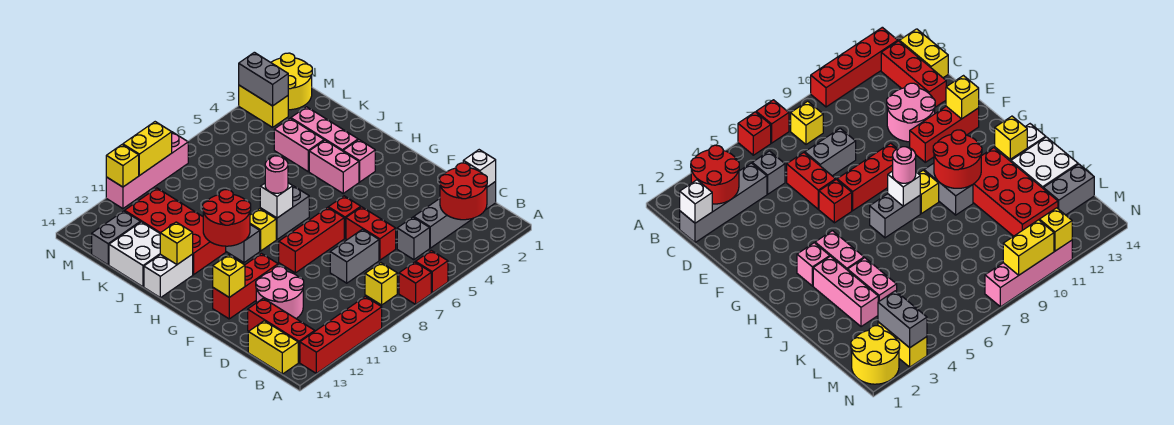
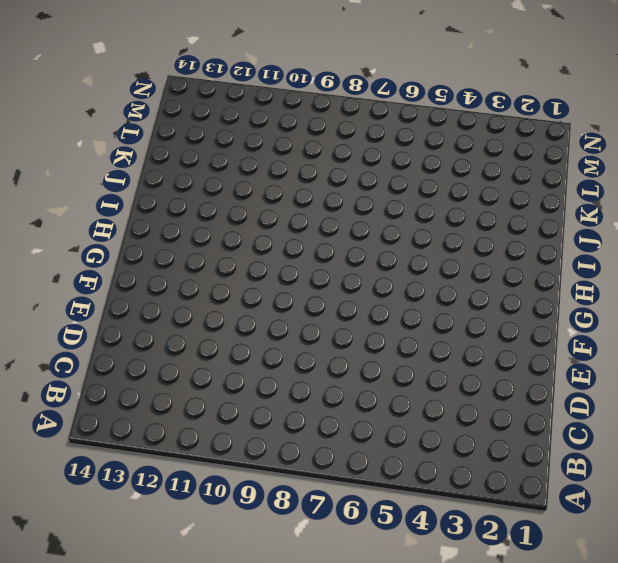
none -> red 1x1 brick [416,251,448,293]
none -> red 1x1 brick [399,262,431,304]
none -> red 1x4 brick [300,297,382,373]
none -> yellow 1x1 brick [365,263,397,305]

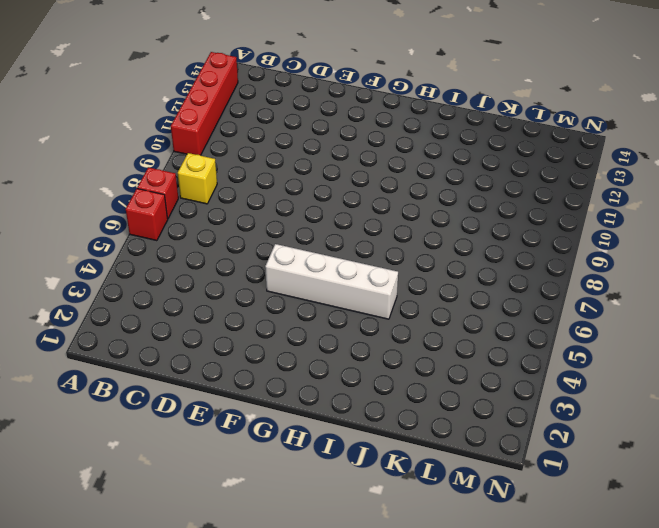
white 1x4 brick [265,244,398,319] -> none
none -> red 1x3 brick [248,298,315,362]
none -> yellow 1x2 brick [248,321,298,374]
none -> grey 1x4 brick [414,182,496,248]
none -> grey 1x1 brick [397,217,430,260]

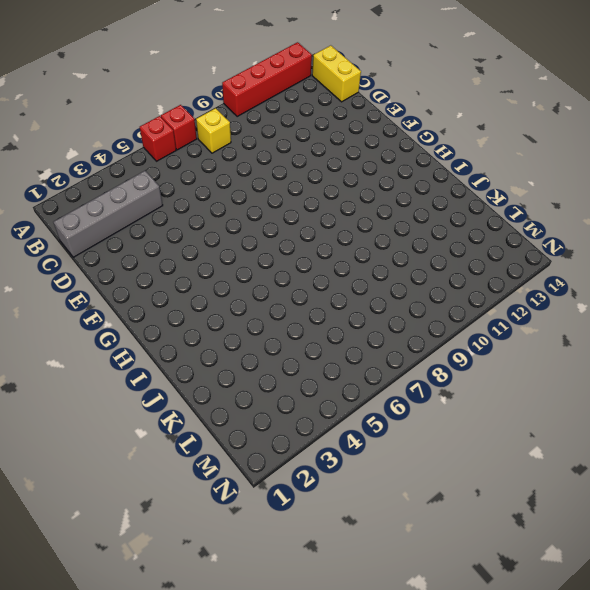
none -> red 1x3 brick [248,298,315,362]
none -> grey 1x1 brick [397,217,430,260]
none -> red 1x2 brick [346,207,396,260]
none -> grey 1x2 brick [330,229,379,283]

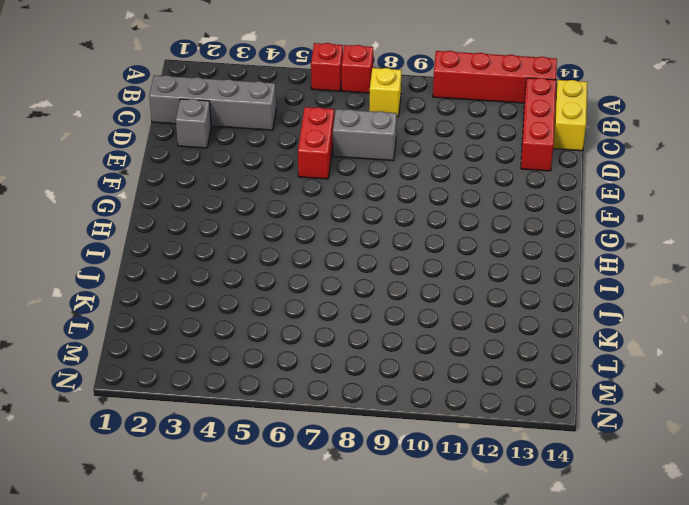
grey 1x1 brick [176,99,211,148] -> grey 1x1 brick moved to [397,217,430,260]
none -> pink 2x2 round brick [256,266,304,318]
none -> red 1x1 brick [328,196,361,238]
none -> red 1x3 brick [279,207,344,273]
none -> red 1x3 brick [213,254,278,319]

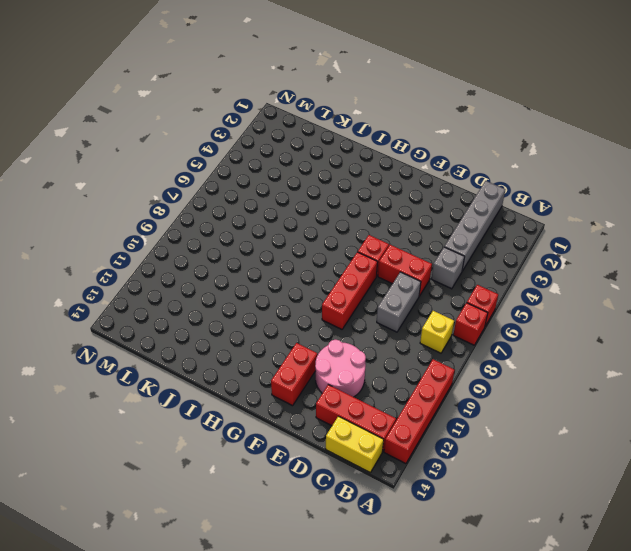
red 1x2 brick [271,343,317,406] -> red 1x3 brick [213,254,278,319]
none -> pink 1x1 brick [343,140,375,182]
none -> pink 1x2 brick [309,140,359,193]
none -> grey 1x2 brick [260,186,309,239]
none -> yellow 1x1 brick [250,209,276,251]

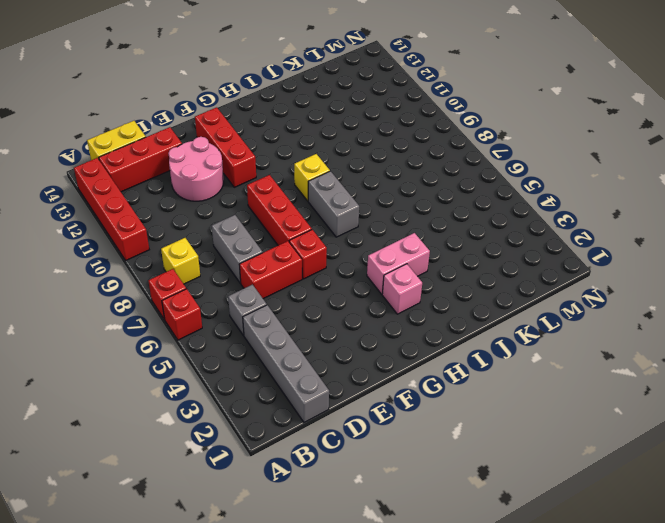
none -> grey 1x2 brick [226,225,260,262]
none -> pink 1x3 brick [291,107,358,151]
none -> red 2x4 brick [125,188,226,275]
none -> white 1x2 brick [144,254,193,298]

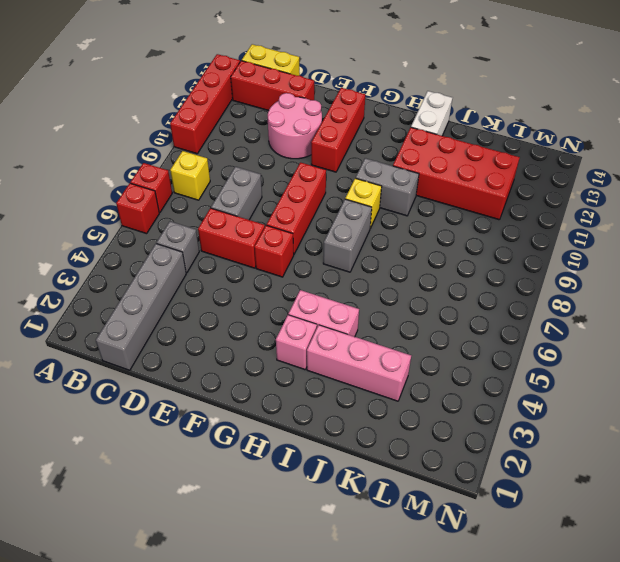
none -> pink 1x2 brick [274,118,324,172]
none -> white 2x2 brick [109,222,161,287]
none -> grey 1x2 brick [92,211,140,265]
none -> yellow 2x2 round brick [271,53,312,110]

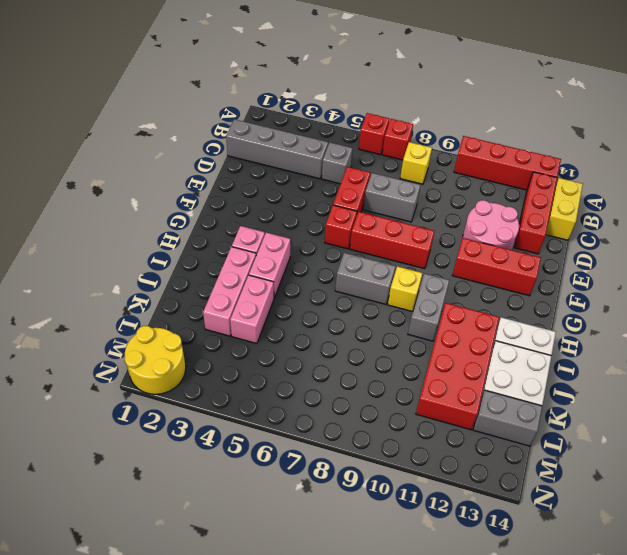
none -> yellow 1x2 brick [239,85,288,127]
none -> pink 1x4 brick [106,132,188,209]
none -> red 2x2 round brick [439,163,487,220]
none -> white 1x1 brick [463,150,496,187]

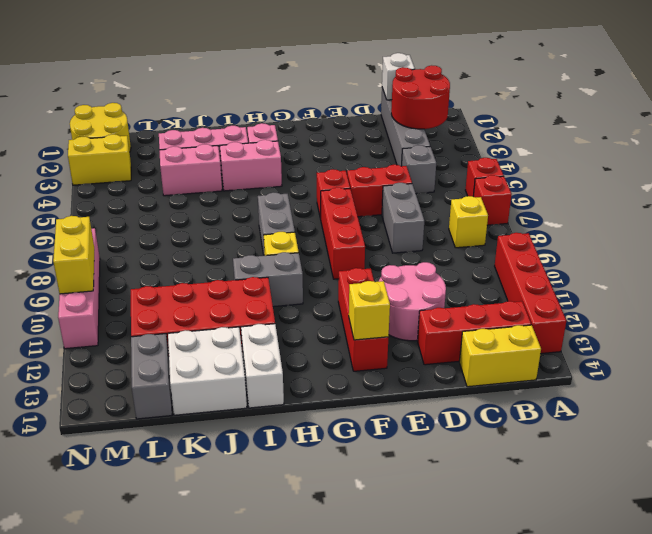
none -> white 1x1 brick [260,183,293,218]
none -> red 2x2 round brick [203,190,251,246]
none -> yellow 1x1 brick [160,222,193,265]
none -> grey 1x2 brick [239,52,288,106]

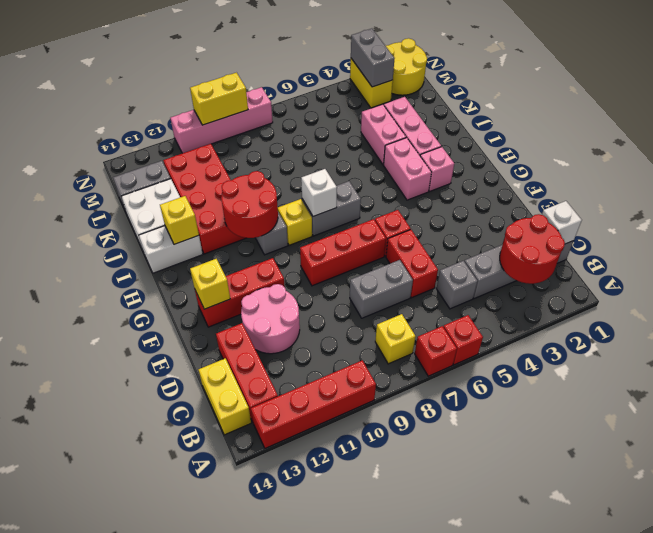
none -> yellow 1x1 brick [106,145,139,187]
none -> pink 1x1 round brick [265,156,288,193]

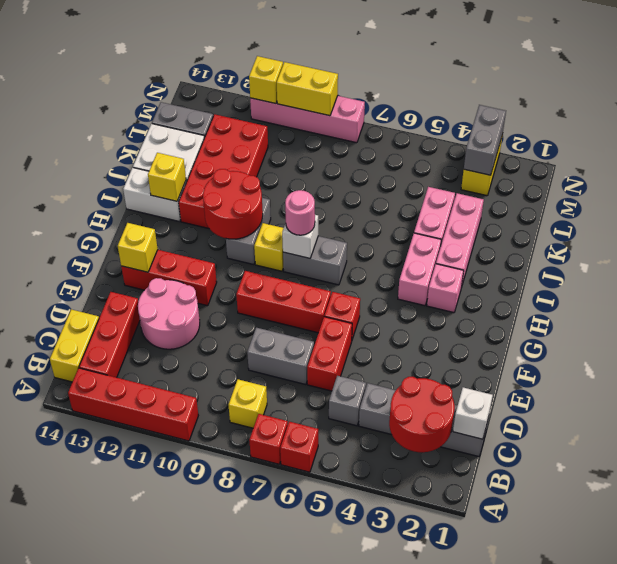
none -> yellow 2x2 round brick [271,53,312,110]

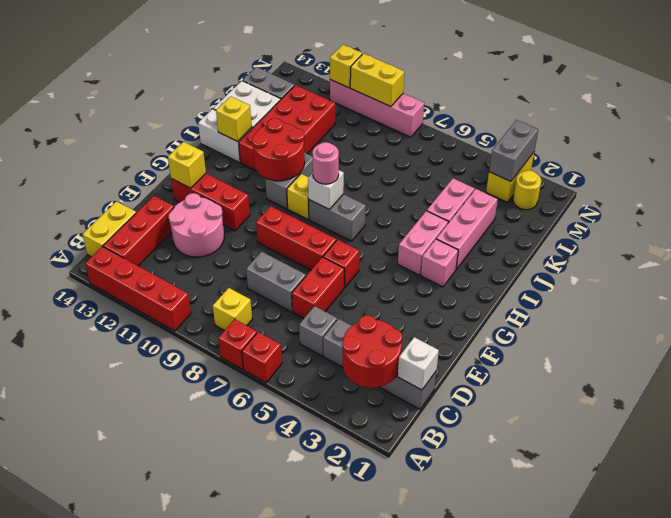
yellow 1x1 round brick [513,170,541,210] -> yellow 2x2 round brick [271,53,312,110]

